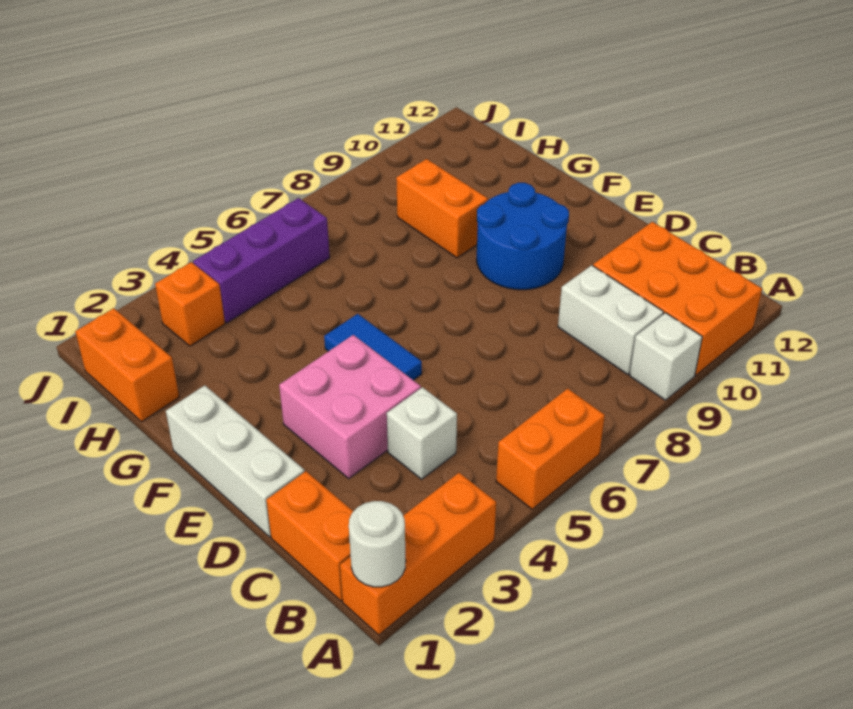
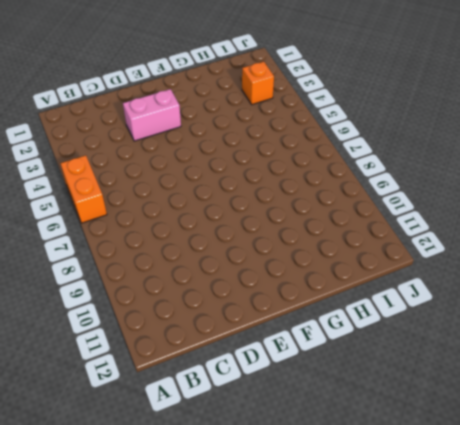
pink 1x2 brick [123,89,181,141] -> pink 2x2 brick [279,335,421,479]
none -> orange 1x3 brick [340,473,496,635]
none -> white 1x1 brick [630,313,702,400]
none -> orange 2x3 brick [593,222,762,375]

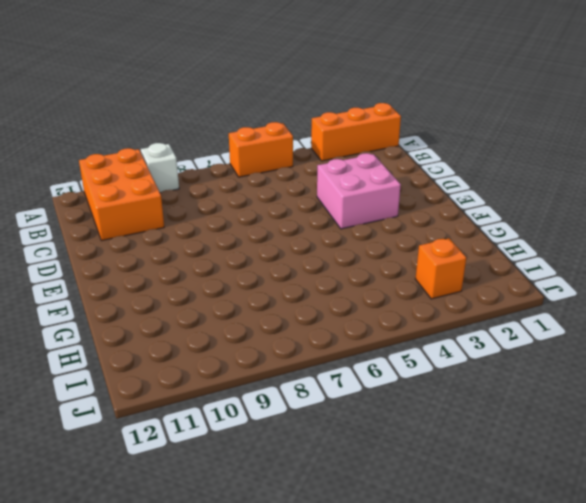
none -> orange 1x2 brick [266,471,353,601]
none -> white 1x2 brick [558,265,664,375]
none -> white 1x1 brick [387,387,457,479]

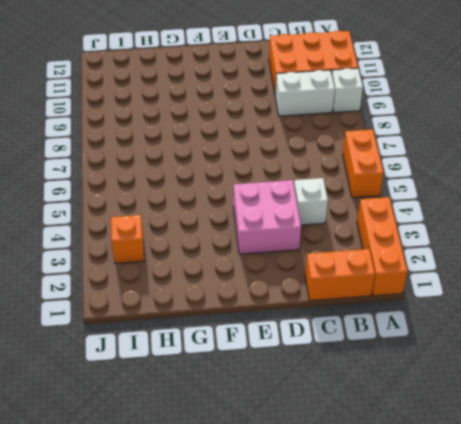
none -> white 1x3 brick [166,385,304,537]
none -> blue 1x2 tile [324,314,422,380]
none -> blue 2x2 round brick [477,183,569,290]

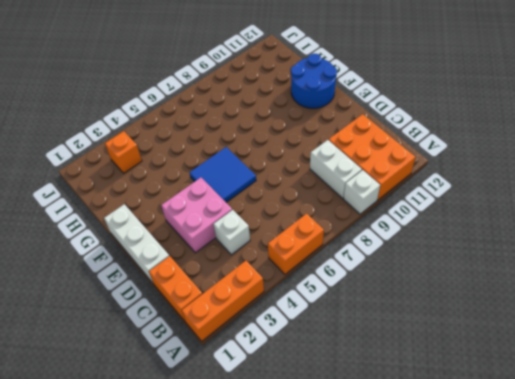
blue 2x2 tile [190,147,256,202] -> blue 1x2 tile [324,314,422,380]
blue 2x2 round brick [291,53,337,108] -> blue 2x2 round brick moved to [477,183,569,290]
none -> orange 1x2 brick [396,159,488,258]
none -> orange 1x2 brick [75,308,179,422]
none -> purple 1x3 brick [193,198,330,323]

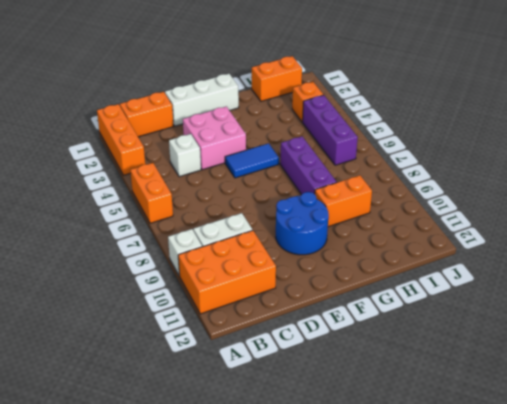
purple 1x3 brick [280,136,337,194] -> none
none -> white 1x1 round brick [349,501,406,587]

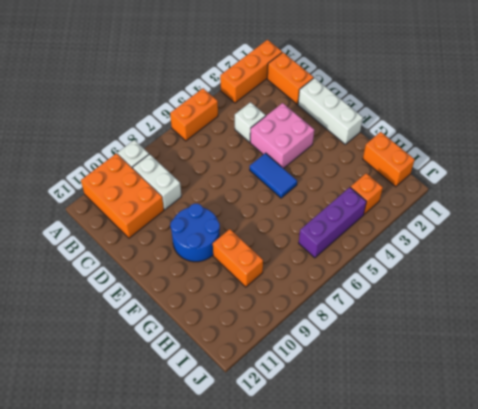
none -> white 1x1 round brick [349,501,406,587]

